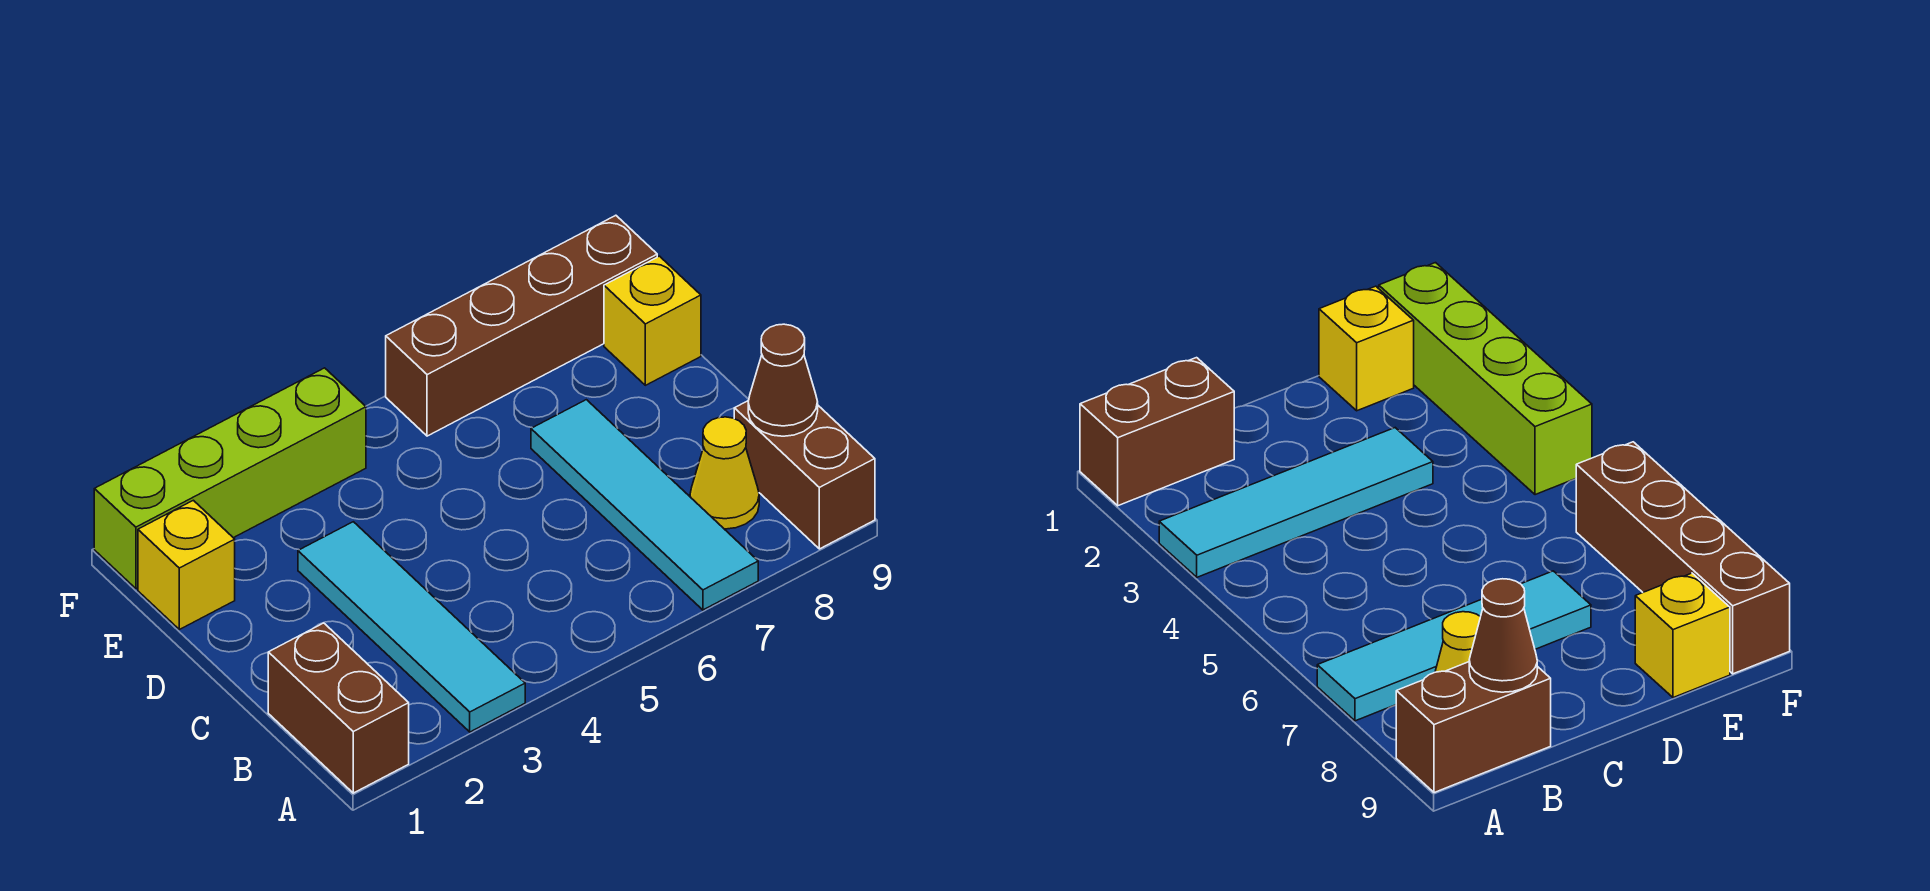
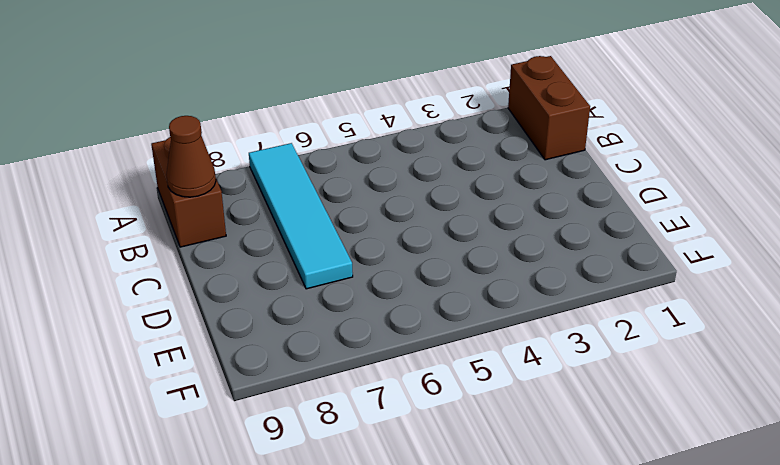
none -> cyan 1x4 tile [298,522,525,732]
none -> yellow 1x1 cone [690,417,759,529]

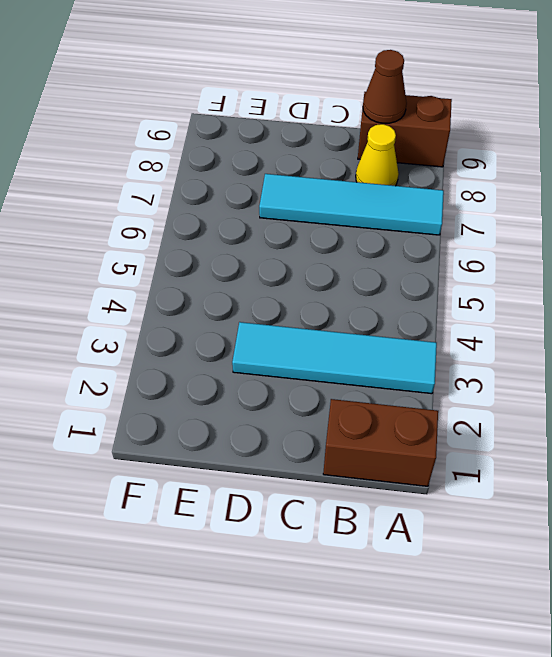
none -> yellow 1x1 brick [138,500,235,629]
none -> yellow 1x1 brick [604,256,701,385]

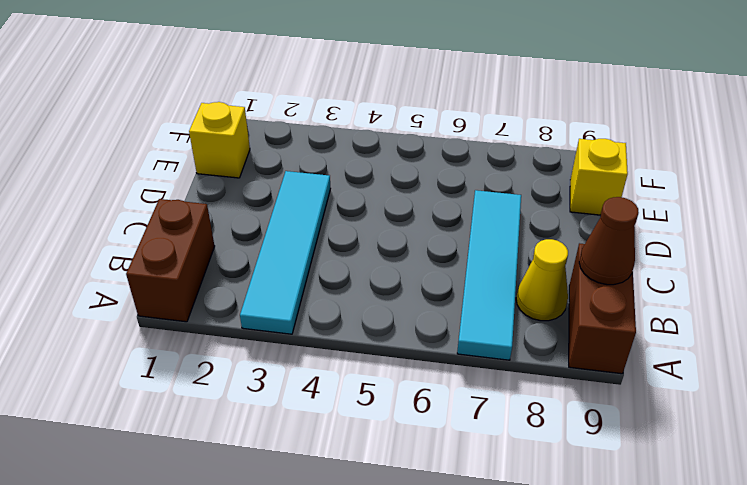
none -> lime 1x4 brick [94,368,366,589]
none -> brown 1x4 brick [386,215,657,436]

